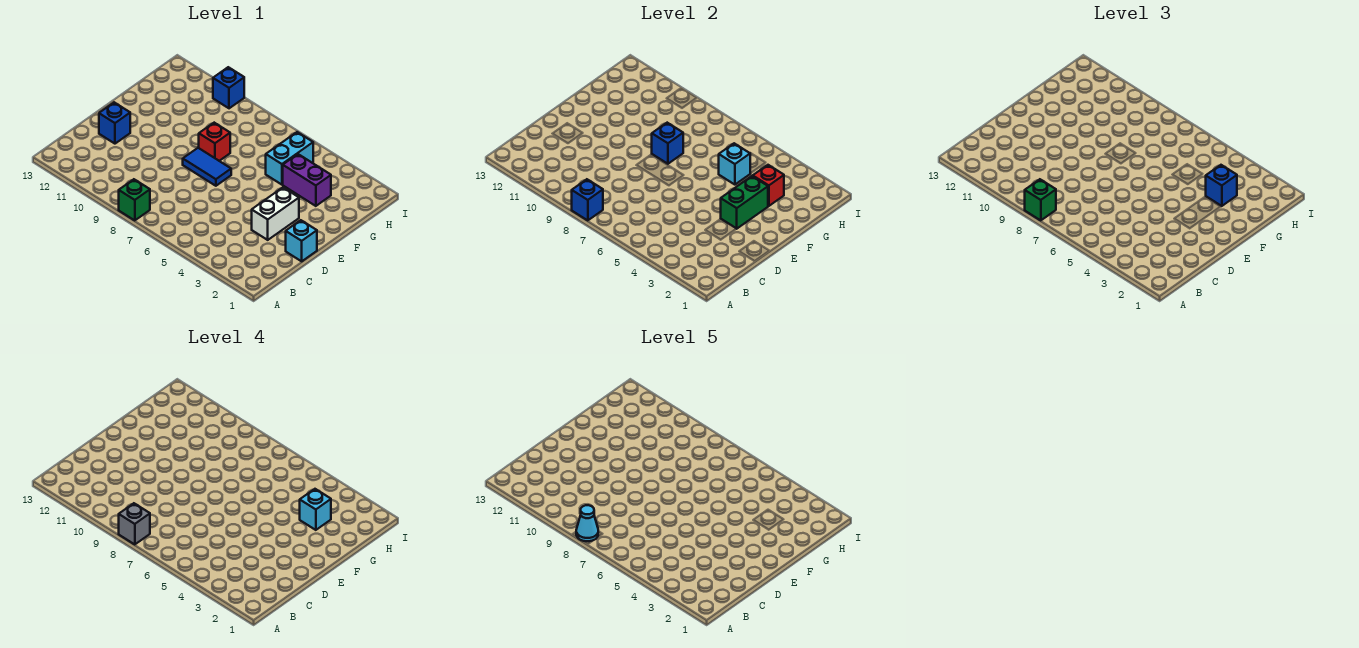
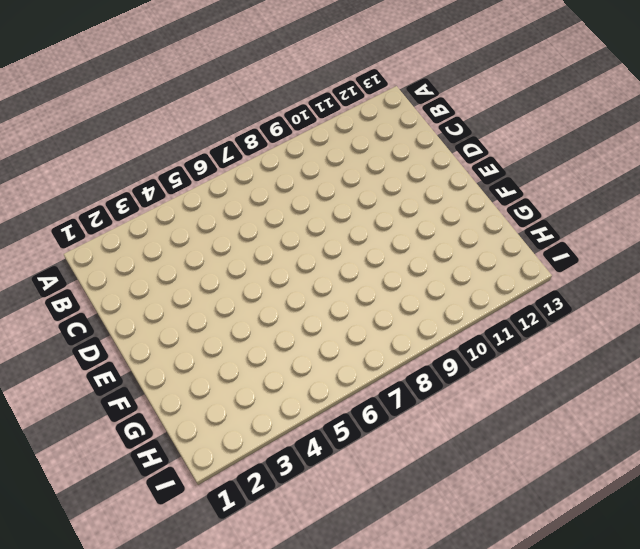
none -> green 1x1 brick [119,179,150,220]
none -> cyan 1x1 brick [286,220,317,261]
none -> white 1x2 brick [252,188,299,240]

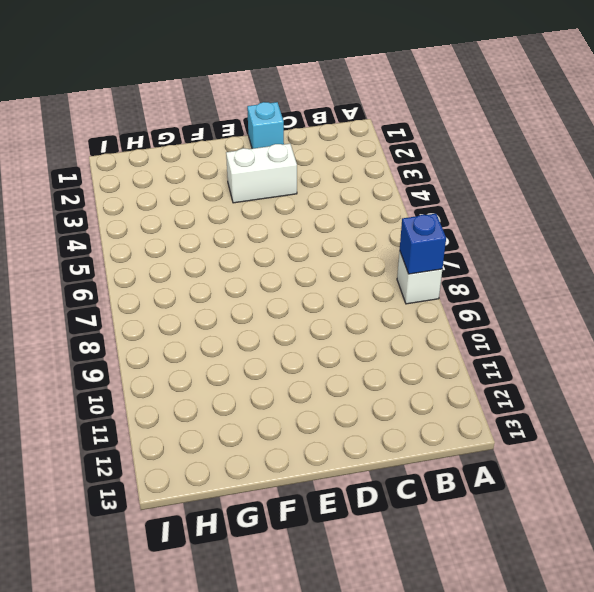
white 1x1 brick [397,251,442,304] -> green 1x1 brick [119,179,150,220]
none -> blue 1x1 brick [99,102,130,144]
none -> blue 1x2 tile [183,148,231,186]
none -> red 1x1 brick [199,123,230,161]

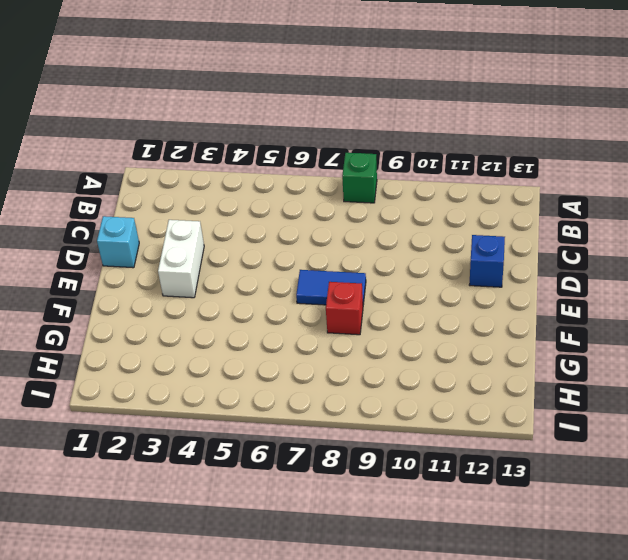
none -> purple 1x2 brick [283,154,331,206]
none -> cyan 1x2 brick [266,132,313,185]
none -> blue 1x1 brick [213,67,244,108]

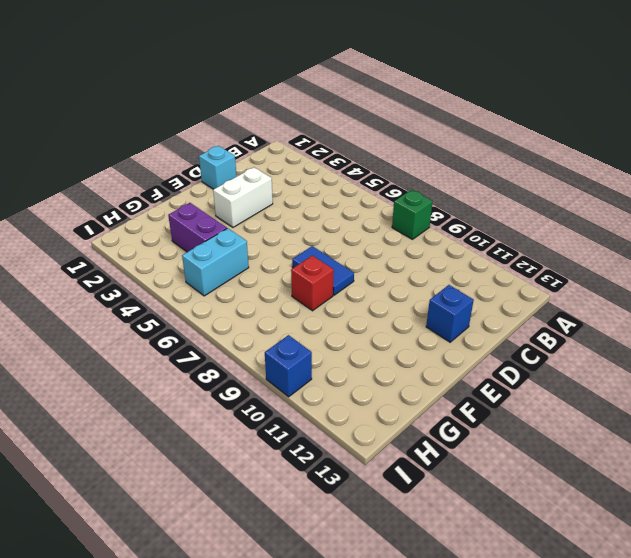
none -> blue 1x1 brick [572,179,603,220]
none -> green 1x2 brick [721,176,768,229]
none -> blue 1x1 brick [652,123,683,164]

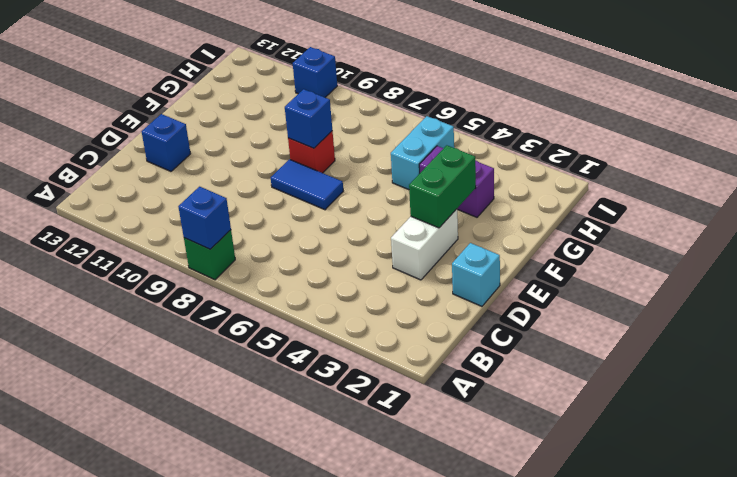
none -> red 1x1 brick [753,165,784,206]
none -> cyan 1x1 brick [719,143,750,185]
none -> green 1x1 brick [1025,179,1056,220]

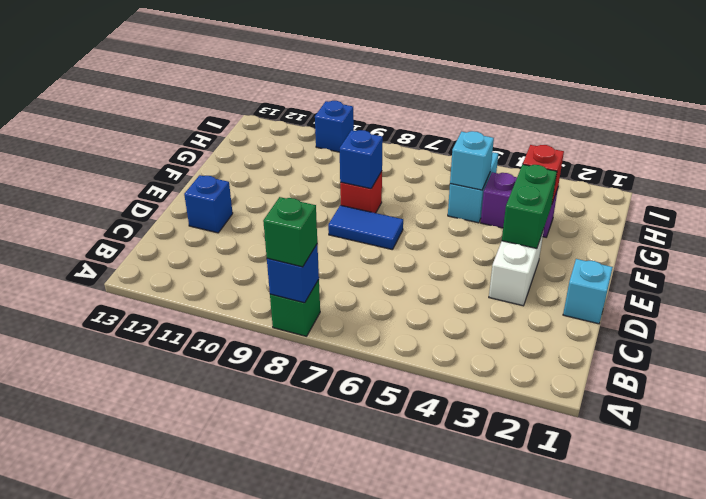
none -> blue 1x1 brick [1206,165,1237,206]
none -> grey 1x1 brick [119,503,150,544]
none -> cyan 1x1 brick [300,489,331,530]

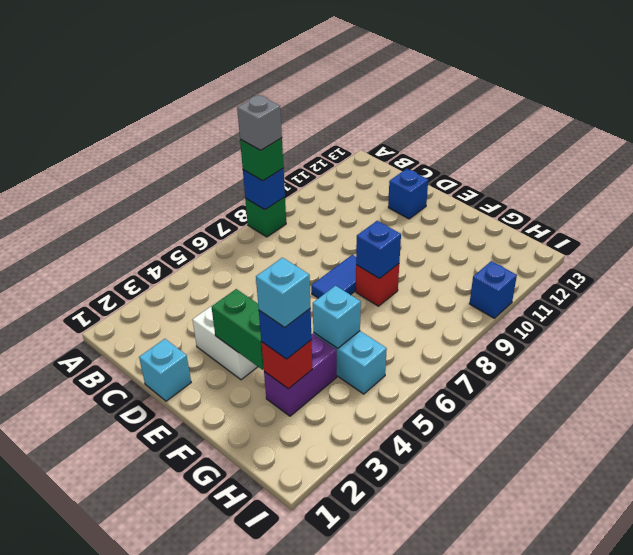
none -> cyan 1x1 cone [576,505,598,541]

